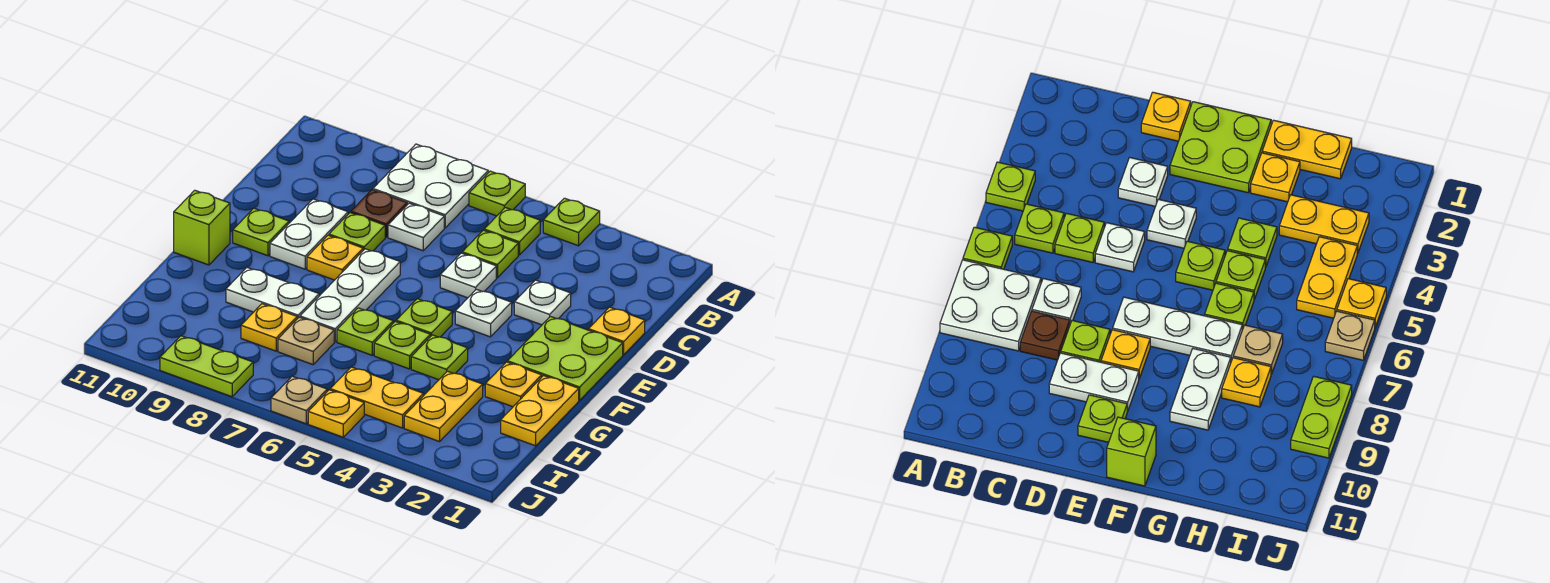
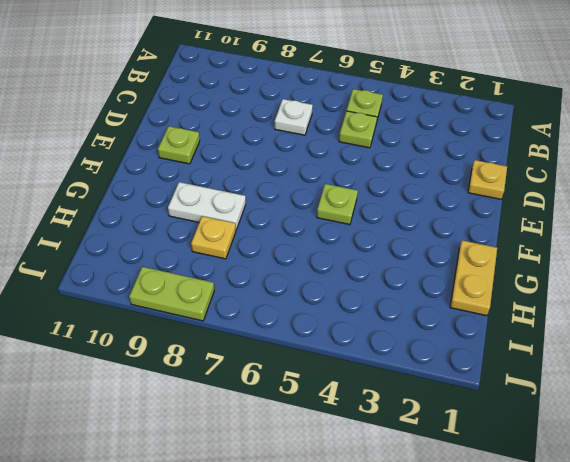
none -> lime 1x1 plate [543,198,600,246]
none -> lime 1x1 plate [469,171,525,216]
none -> white 2x2 plate [373,144,488,228]
none -> brown 1x1 plate [351,190,407,237]

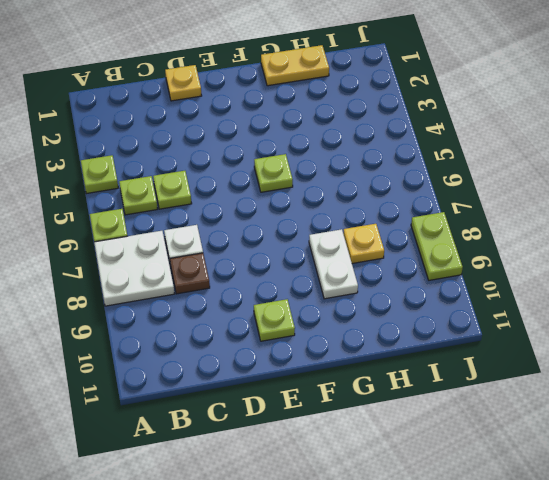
none -> white 1x1 plate [514,280,571,325]
none -> white 1x1 plate [440,253,496,298]
none -> lime 1x1 plate [329,213,385,251]
none -> white 1x2 plate [270,199,348,269]

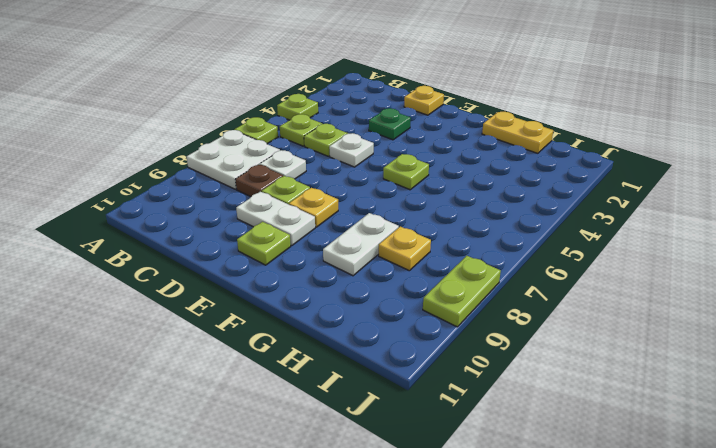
green 1x1 plate [369,108,411,140] -> white 1x1 plate [514,280,571,325]
none -> lime 2x2 plate [507,317,623,400]
none -> white 1x1 plate [455,289,512,337]
none -> white 1x3 plate [300,249,400,342]
none -> lime 1x1 brick [174,190,230,265]

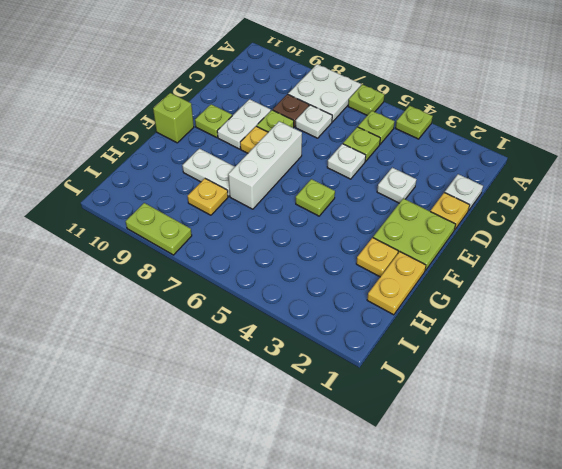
white 1x1 plate [445,174,483,211] -> white 1x1 plate moved to [455,289,512,337]
white 1x3 brick [228,121,302,209] -> white 1x3 plate [300,249,400,342]
none -> lime 1x1 plate [411,335,468,380]
none -> lime 1x1 plate [374,321,430,369]
none -> lime 1x1 plate [337,308,393,355]
none -> yellow 1x2 plate [404,371,483,442]

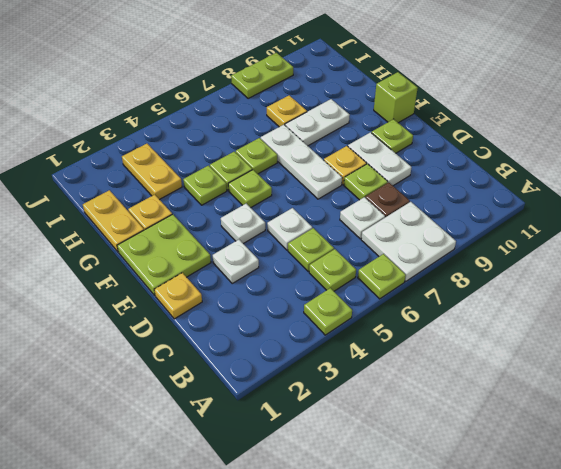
none -> tan 1x1 plate [278,317,334,365]
none -> yellow 1x2 plate [330,367,424,428]
none -> yellow 1x1 plate [308,390,364,437]
none -> tan 1x1 plate [271,376,327,424]

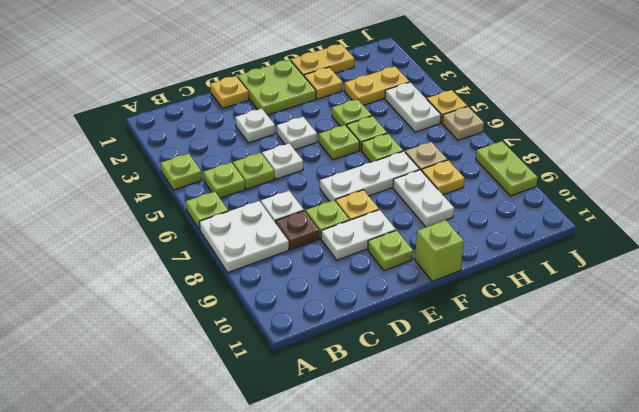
white 1x2 plate [385,82,441,132] -> yellow 1x2 plate [330,367,424,428]

